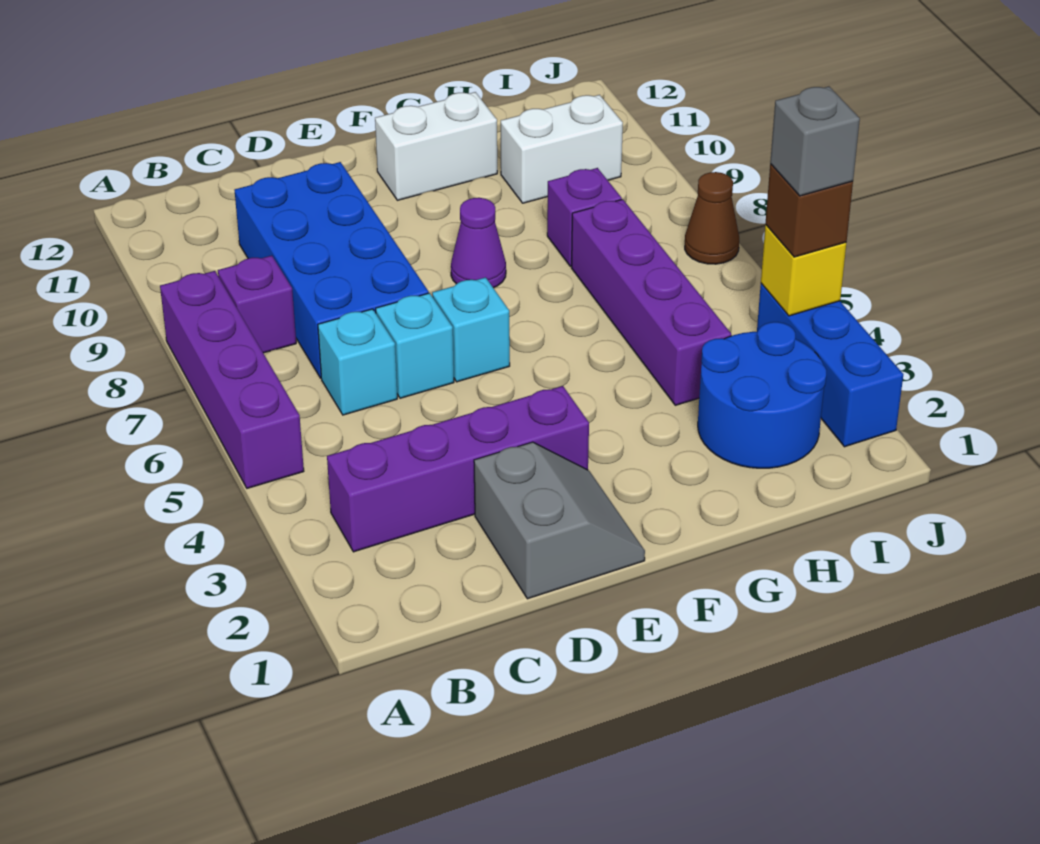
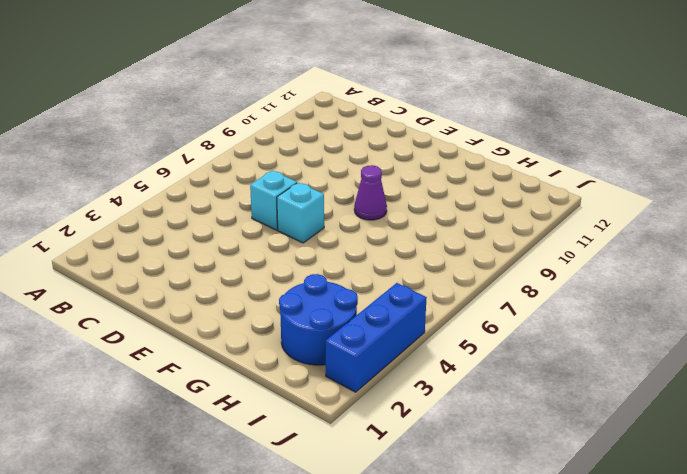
none -> purple 1x4 brick [160,271,304,488]
none -> purple 1x4 brick [327,386,589,552]
none -> purple 1x1 brick [218,256,296,353]

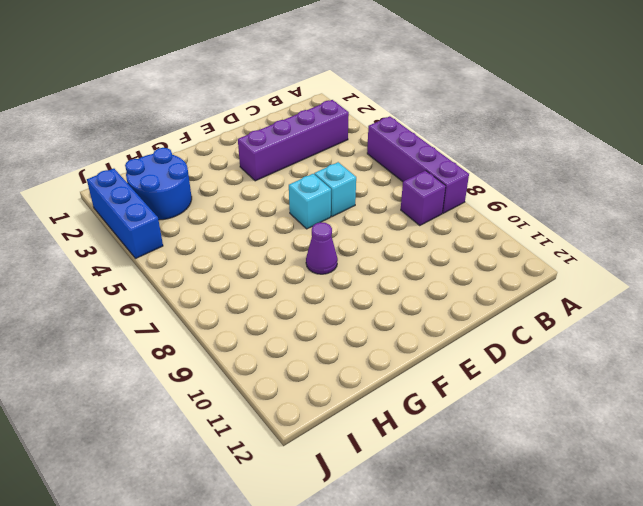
none -> cyan 1x1 brick [318,309,397,415]
none -> blue 2x4 brick [234,162,429,378]
none -> grey 2x2 slope [474,442,645,599]

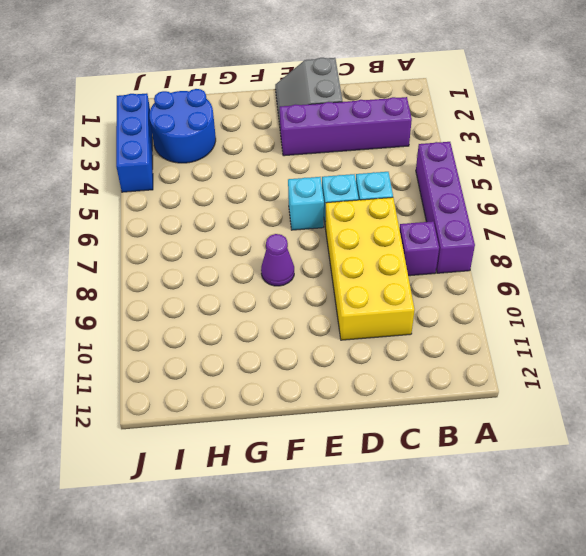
yellow 2x4 brick [325,197,415,340] -> blue 2x4 brick [234,162,429,378]
none -> white 1x2 brick [375,92,497,200]
none -> purple 1x4 brick [572,199,731,405]
none -> purple 1x1 brick [547,168,622,267]

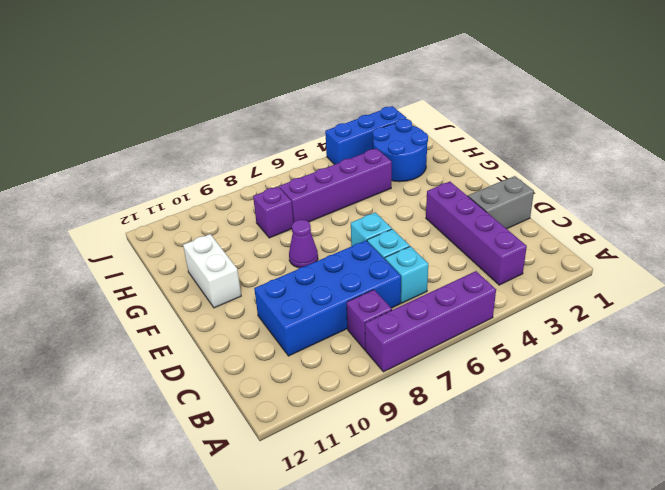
none -> white 1x2 brick [501,95,623,203]
none -> brown 1x1 cone [685,172,739,264]
none -> yellow 1x1 brick [761,225,846,316]

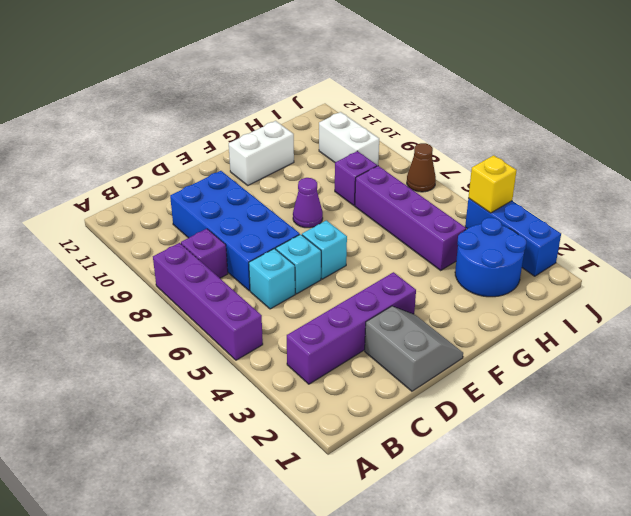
white 1x2 brick [319,112,379,166] -> white 1x2 brick turned to [501,95,623,203]
none -> brown 1x1 brick [765,164,853,257]
none -> grey 1x1 brick [770,86,860,196]

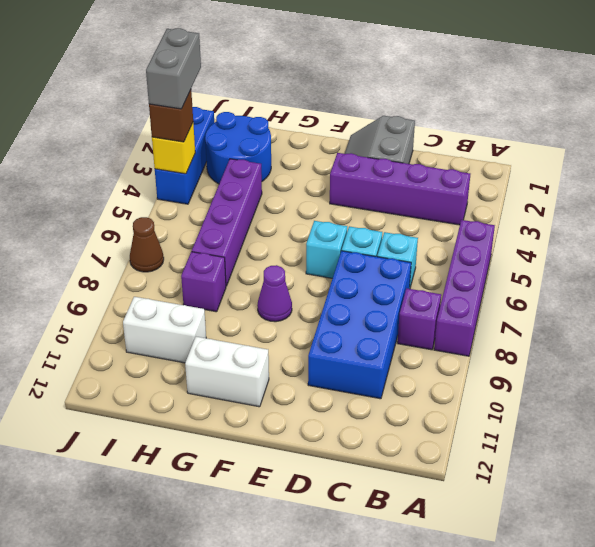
grey 1x2 brick [146,28,201,109] -> grey 1x1 brick [770,86,860,196]

